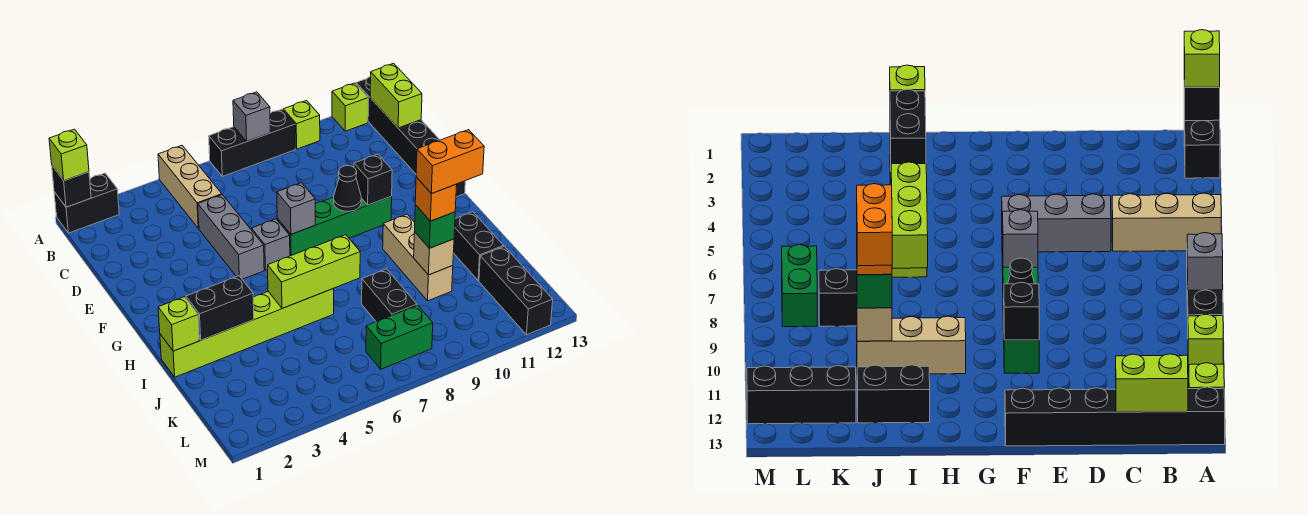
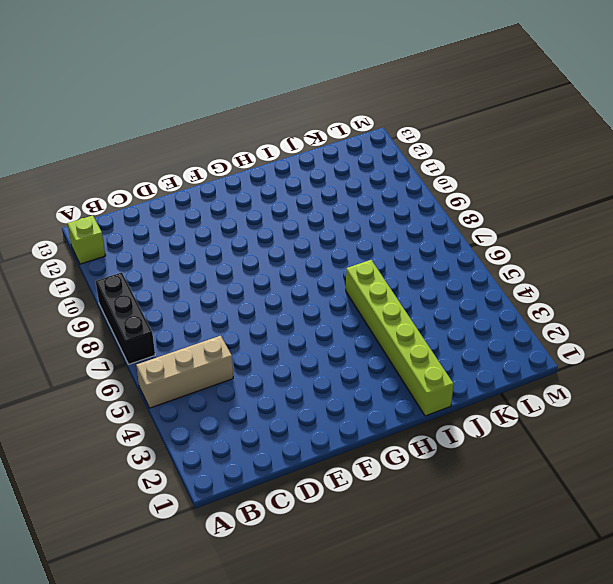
none -> black 1x2 brick [54,173,119,233]
none -> lime 1x1 brick [283,101,320,149]
none -> black 1x6 brick [356,76,465,197]

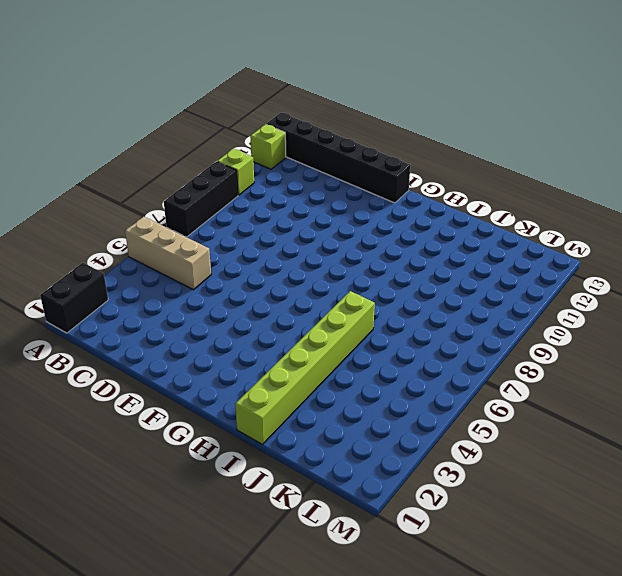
none -> grey 1x3 brick [198,195,264,279]
none -> grey 1x1 brick [251,219,290,270]
none -> green 1x4 brick [277,197,392,256]

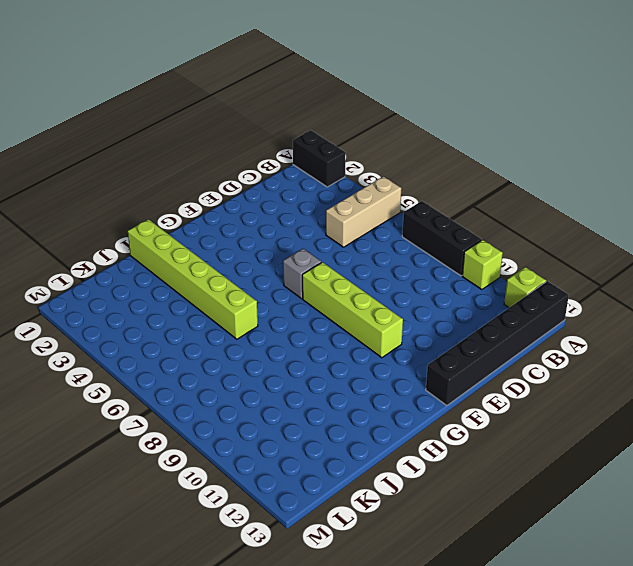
lime 1x4 brick [302,262,403,358] -> green 1x4 brick [277,197,392,256]
none -> grey 1x3 brick [198,195,264,279]
none -> tan 1x3 brick [383,214,453,301]
none -> black 1x2 brick [454,212,504,281]

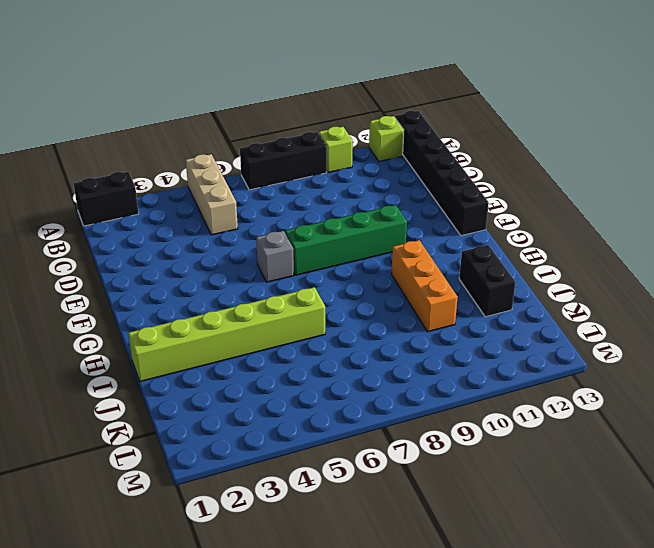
orange 1x3 brick [391,240,458,332] -> tan 1x3 brick [383,214,453,301]
none -> grey 1x3 brick [198,195,264,279]
none -> black 1x2 brick [362,269,417,322]
none -> black 1x3 brick [479,246,553,335]

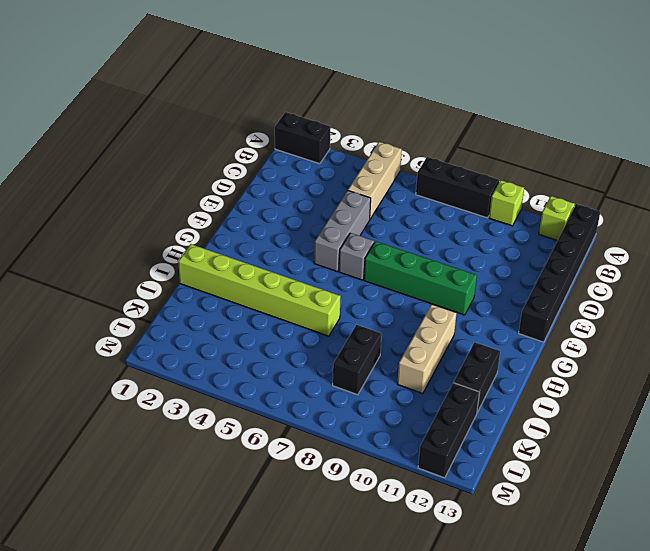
none -> green 1x2 brick [366,305,433,369]
none -> black 1x1 brick [52,166,91,207]
none -> grey 1x1 brick [233,92,270,141]

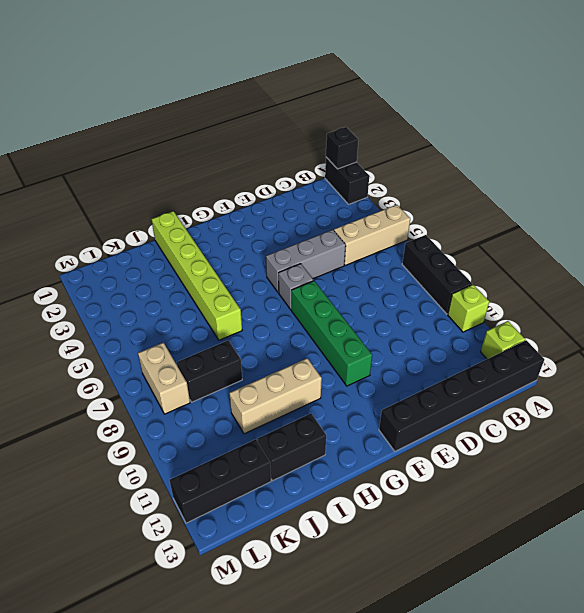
tan 1x2 brick [138,343,190,414] -> green 1x2 brick [366,305,433,369]
none -> grey 1x1 brick [233,92,270,141]
none -> lime 1x2 brick [370,63,422,128]
none -> grey 1x1 brick [277,183,315,234]

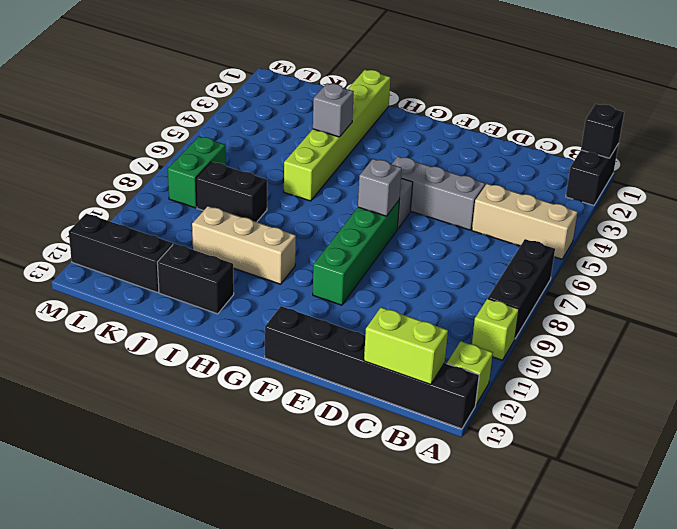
grey 1x1 brick [313,83,354,137] -> grey 1x1 brick moved to [233,92,270,141]
none -> black 1x1 cone [334,166,361,211]
none -> black 1x1 brick [354,154,392,205]
none -> lime 1x1 brick [158,297,199,351]

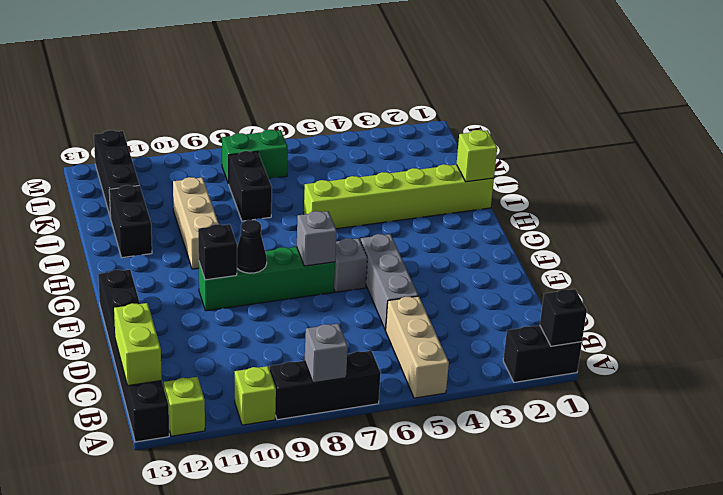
none -> black 1x2 brick [186,276,254,340]
none -> lime 1x3 brick [268,235,360,308]
none -> tan 1x1 brick [414,232,454,275]

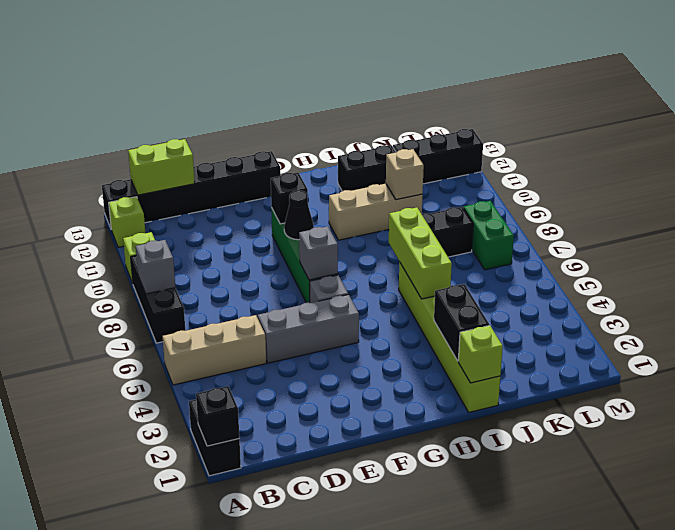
none -> lime 1x1 brick [49,129,89,181]
none -> green 1x1 brick [415,205,455,248]
none -> orange 1x1 brick [415,177,457,221]

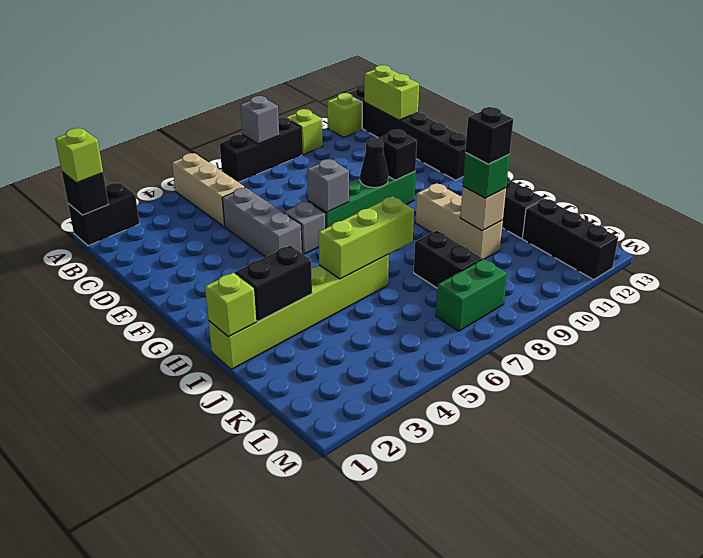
black 1x1 brick [465,107,513,164] -> orange 1x1 brick [415,177,457,221]
none -> orange 1x2 brick [416,130,484,194]

